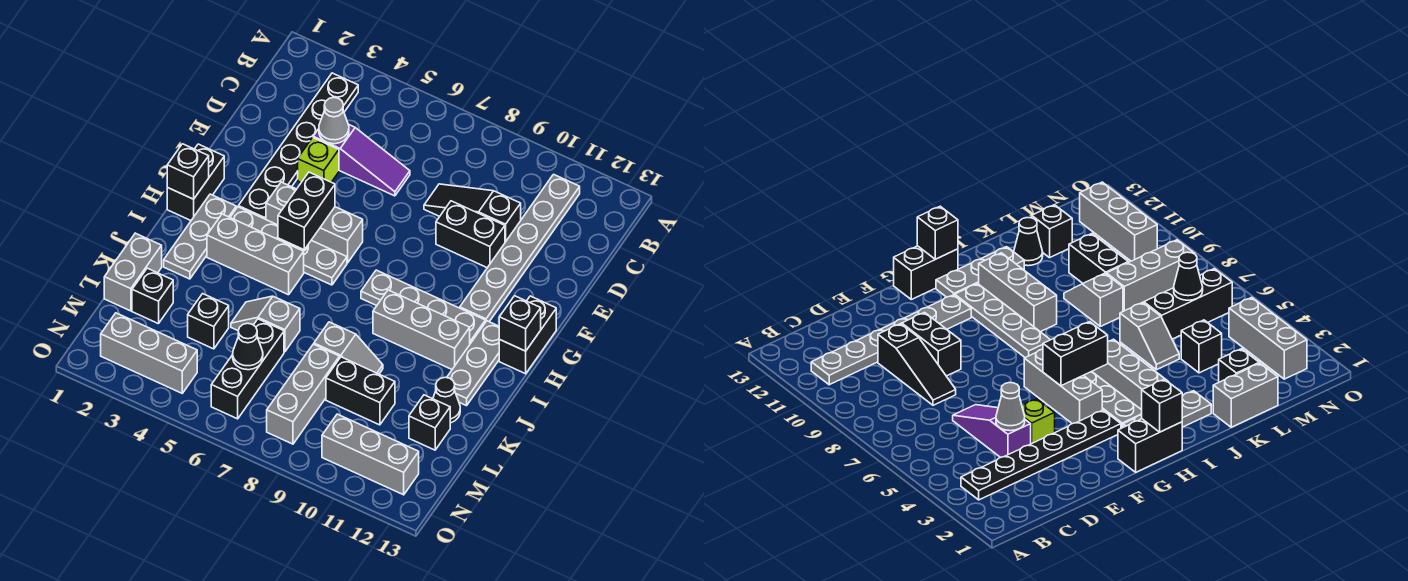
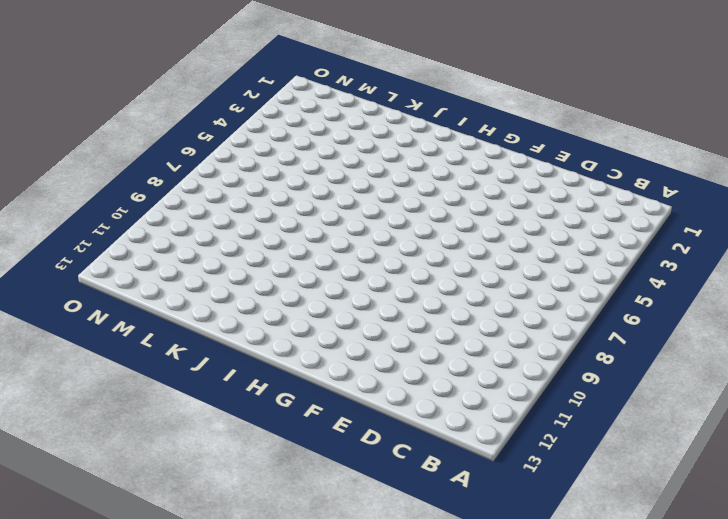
none -> black 1x6 plate [238,73,358,219]
none -> grey 1x6 plate [460,174,580,322]
none -> purple 1x3 slope [313,124,410,196]
none -> black 1x3 slope [424,184,521,242]

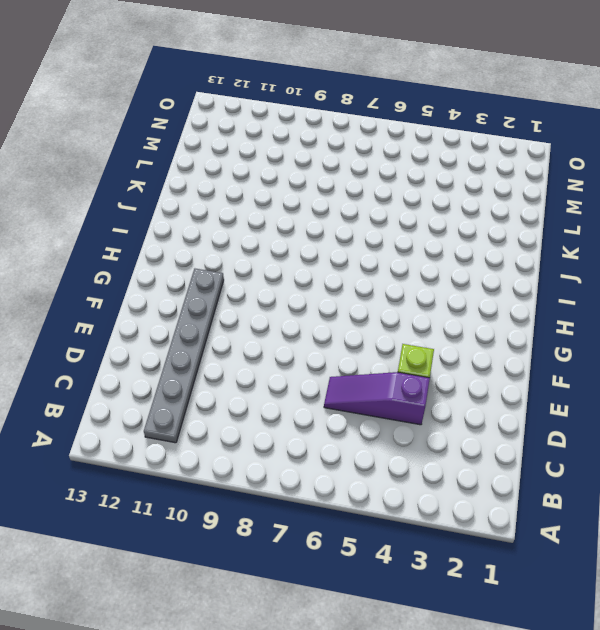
none -> black 1x6 plate [238,73,358,219]
none -> black 1x3 slope [424,184,521,242]
none -> black 1x2 brick [436,201,505,268]
none -> black 1x2 brick [167,144,224,220]

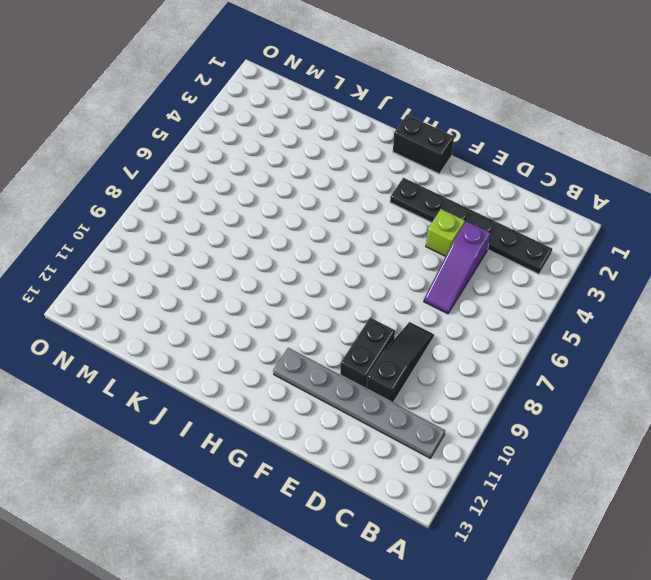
none -> grey 1x3 brick [266,182,363,263]
none -> black 1x2 brick [499,296,556,374]
none -> grey 1x3 plate [164,194,236,279]
none -> grey 1x4 plate [230,207,347,285]

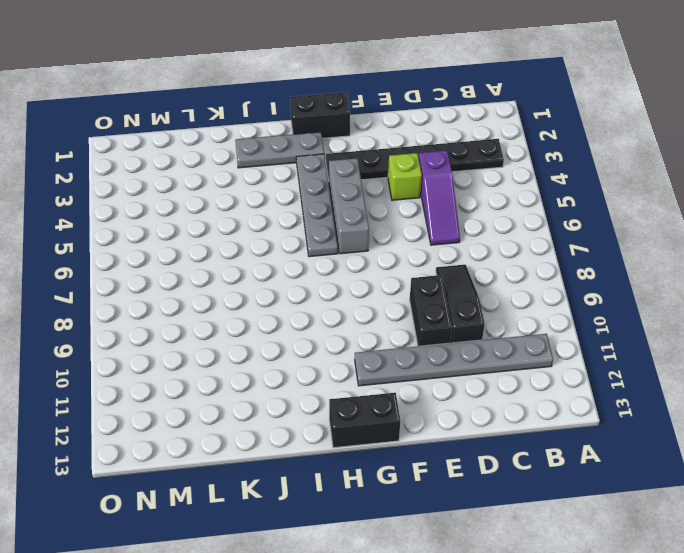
none -> grey 1x4 plate [361,270,485,344]
none -> grey 1x3 plate [447,321,499,406]
none -> grey 1x3 brick [207,214,304,295]
none -> grey 1x3 brick [373,290,470,369]

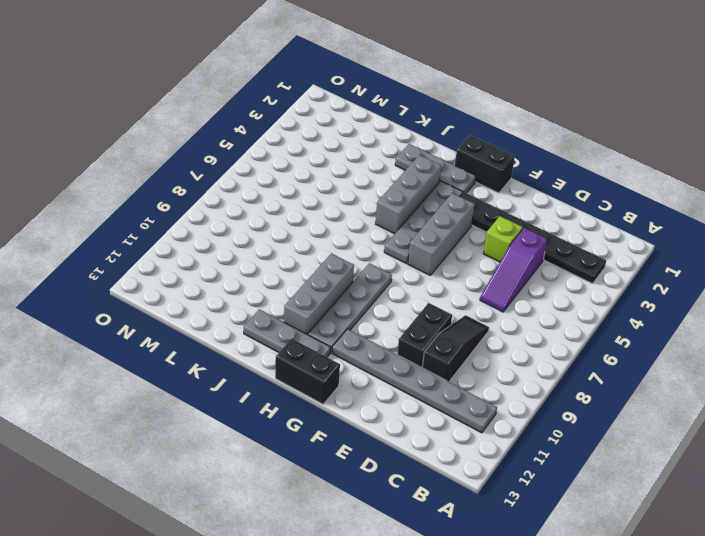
none -> grey 1x2 brick [104,233,162,311]
none -> grey 1x2 slope [231,296,300,352]
none -> grey 1x2 slope [314,322,383,374]
none -> black 1x1 cone [433,377,460,423]

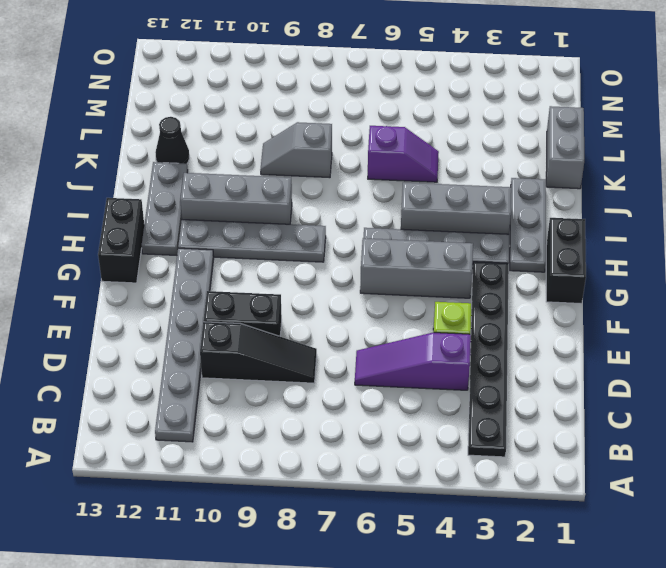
purple 1x2 slope [368,126,439,182] -> grey 1x2 slope [231,296,300,352]
none -> black 1x1 brick [132,268,173,324]
none -> black 1x1 brick [188,294,229,349]
none -> black 1x3 brick [211,319,284,419]
none -> grey 1x3 brick [267,344,340,444]

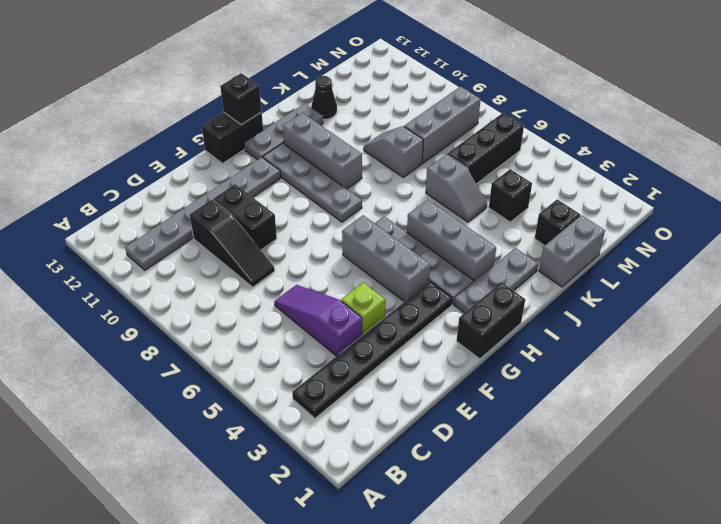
none -> black 1x2 brick [326,357,395,425]
none -> black 1x1 brick [409,395,450,450]
none -> grey 1x3 brick [101,313,197,393]
none -> grey 1x3 brick [322,414,419,495]

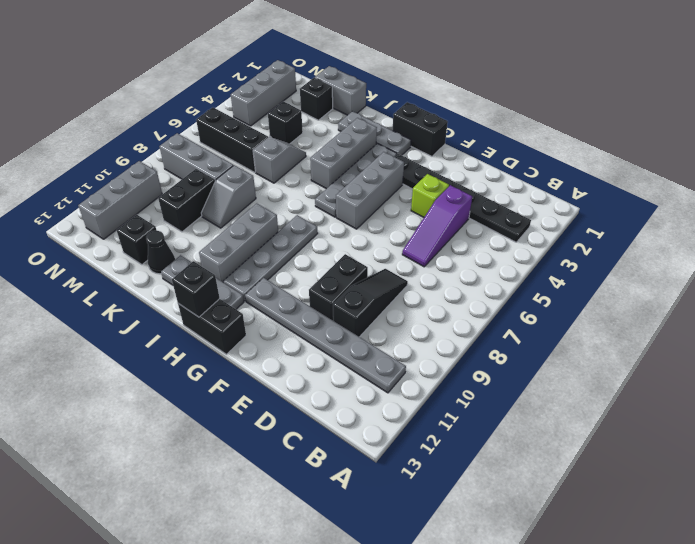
none -> grey 1x1 cone [319,97,349,144]
none -> black 1x2 brick [278,172,335,250]
none -> black 1x1 brick [167,144,209,199]
none -> black 1x1 cone [233,323,263,370]

